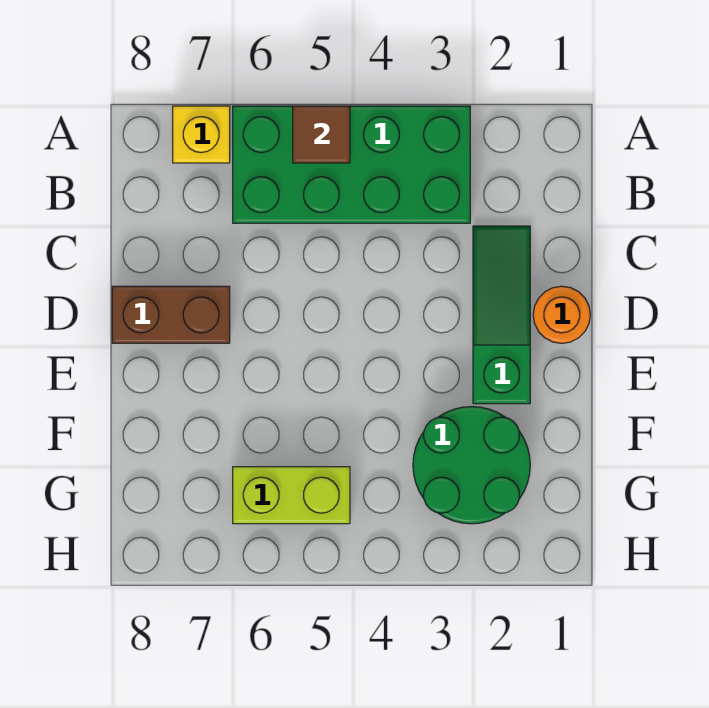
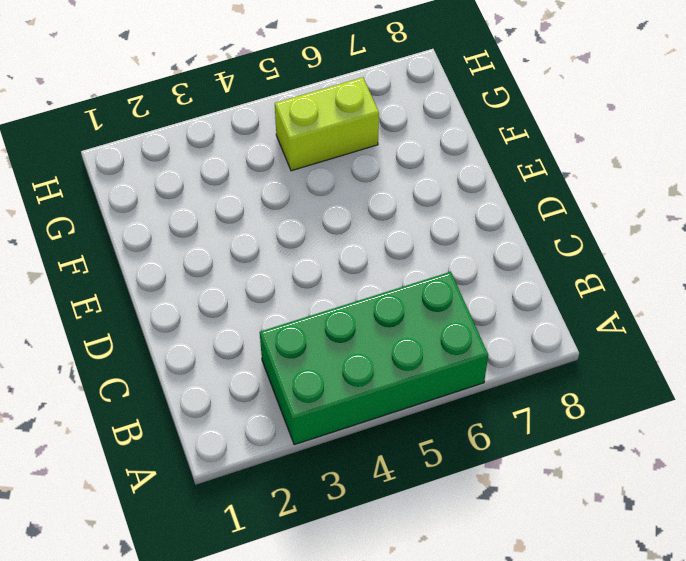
none -> yellow 1x1 brick [173,106,230,163]
none -> green 1x3 slope [473,226,530,404]

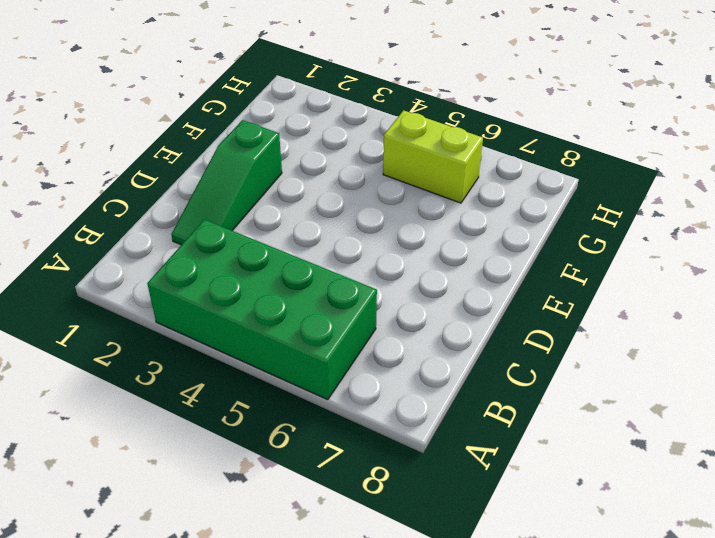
none -> yellow 1x1 brick [173,106,230,163]
none -> orange 1x1 round brick [533,286,590,343]

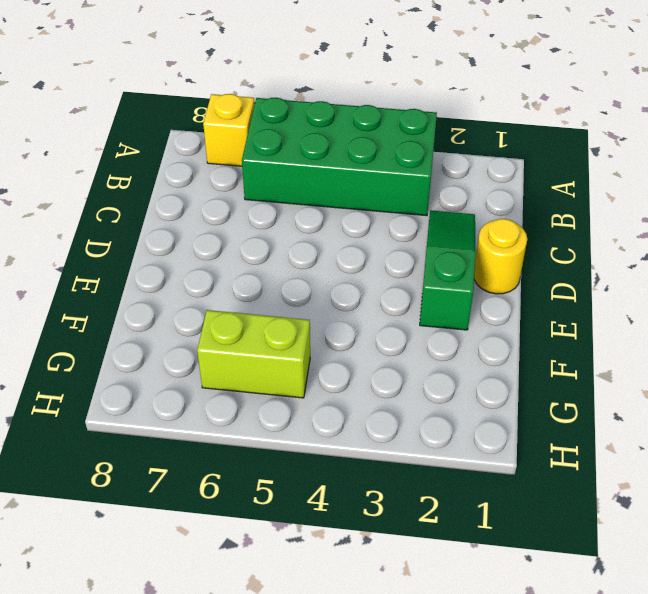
yellow 1x1 round brick [474,219,527,294] -> orange 1x1 round brick [533,286,590,343]
none -> brown 1x2 brick [112,286,230,343]
none -> green 2x2 round brick [413,407,530,524]

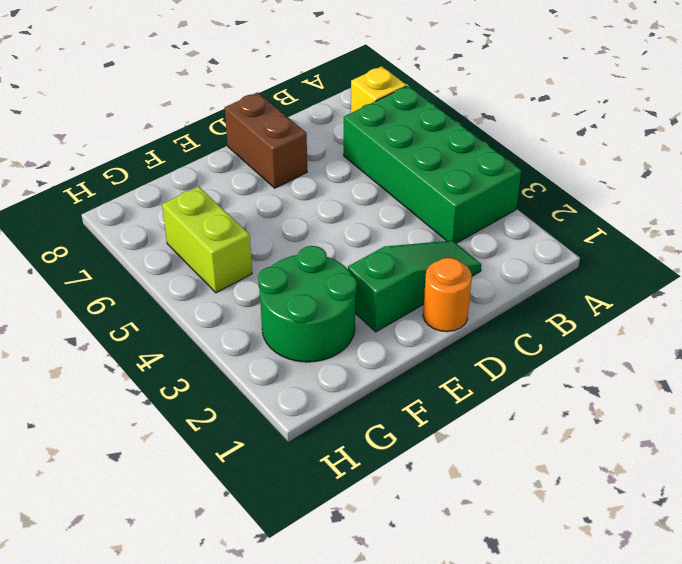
none -> brown 1x1 tile [293,106,350,163]

